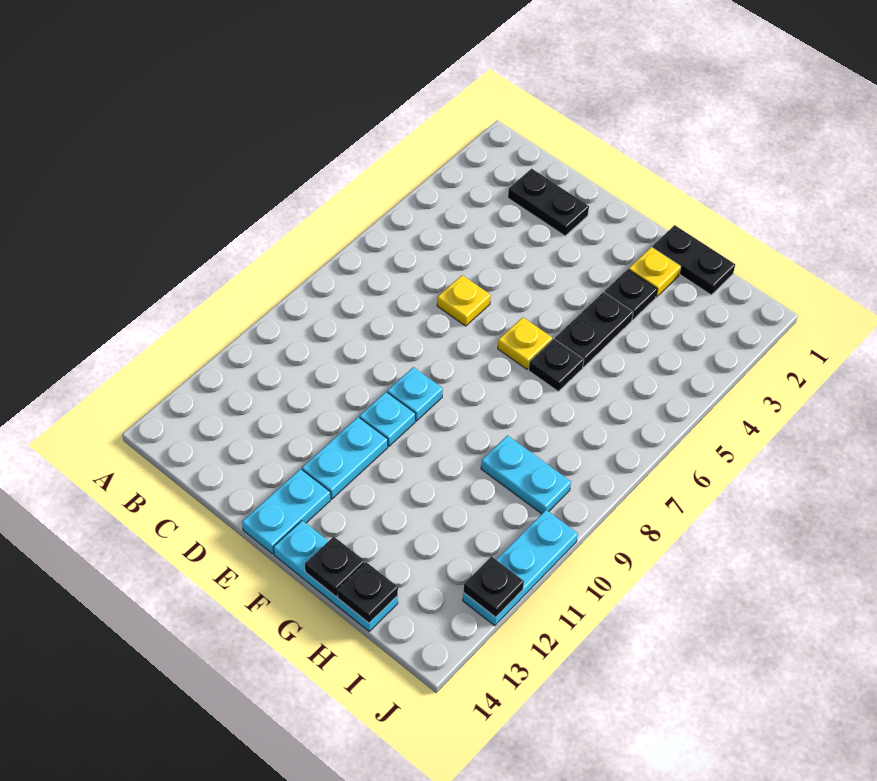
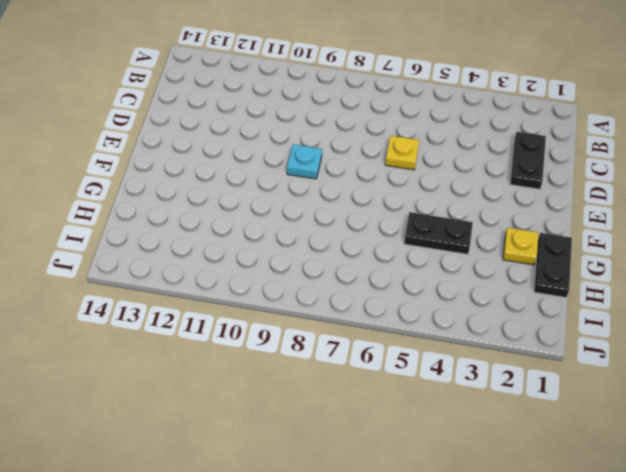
none -> cyan 1x1 plate [359,392,415,446]
none -> cyan 1x2 plate [302,417,388,499]
none -> cyan 1x2 plate [242,469,331,554]

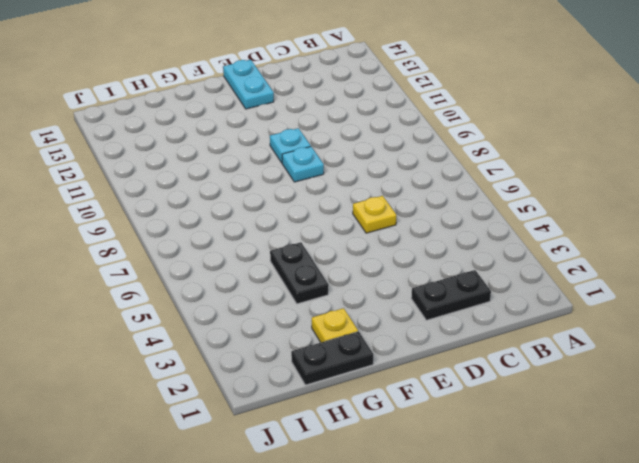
none -> cyan 1x2 plate [302,417,388,499]
none -> yellow 1x1 plate [498,317,552,369]
none -> cyan 1x3 plate [273,520,398,631]

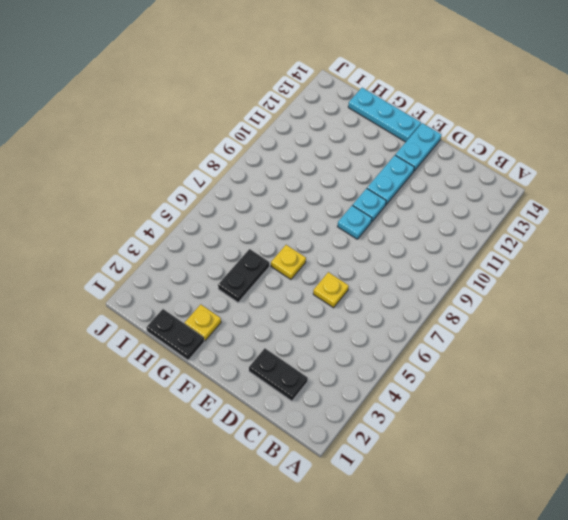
none -> black 1x1 plate [605,269,657,320]
none -> black 1x1 plate [529,339,584,391]
none -> cyan 1x2 plate [481,436,571,514]

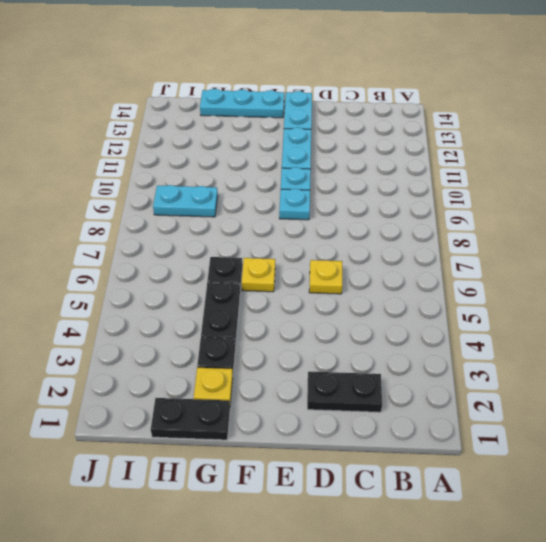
none -> cyan 1x3 plate [463,510,578,626]
none -> black 1x1 plate [305,537,365,597]
none -> black 1x1 plate [338,562,398,623]

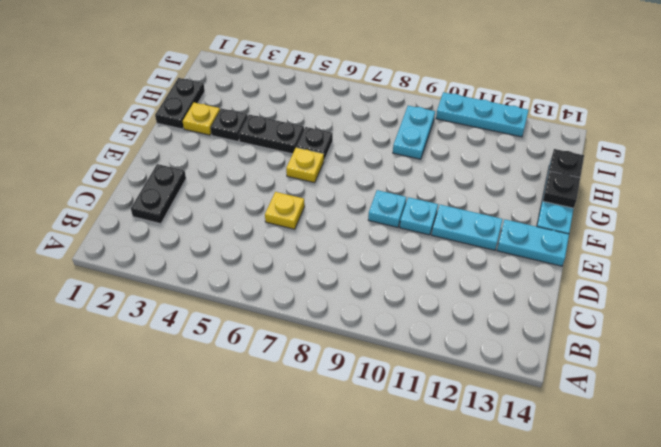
none -> black 1x1 plate [464,556,524,617]

